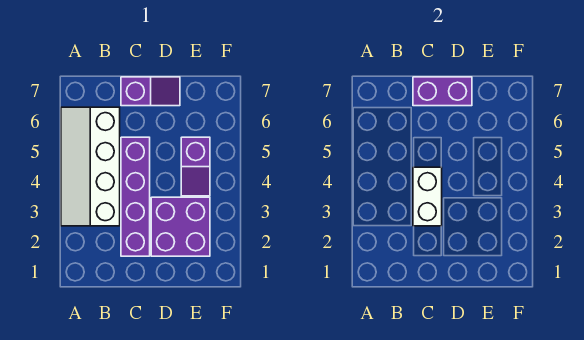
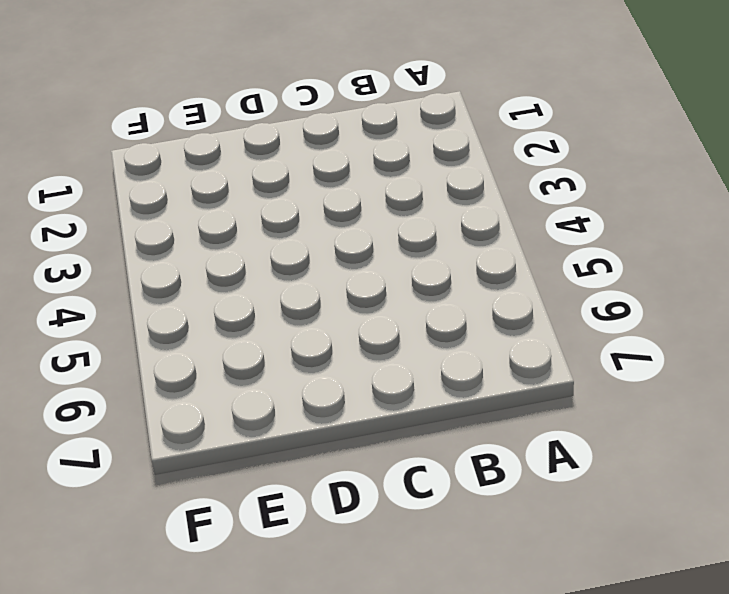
none -> white 2x4 slope [61,107,120,226]
none -> purple 1x4 brick [121,137,150,256]

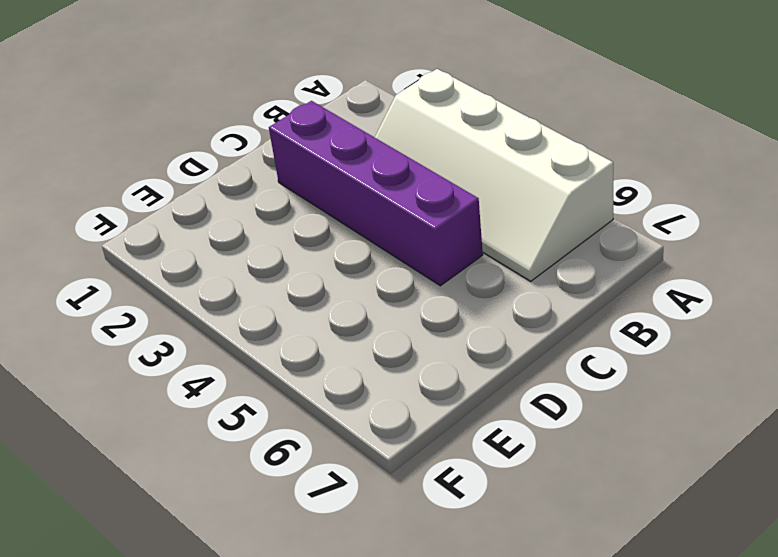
white 2x4 slope [375,69,613,281] -> white 2x4 slope turned to [61,107,120,226]
none -> purple 1x2 slope [121,77,180,106]
none -> purple 2x2 brick [151,197,210,256]

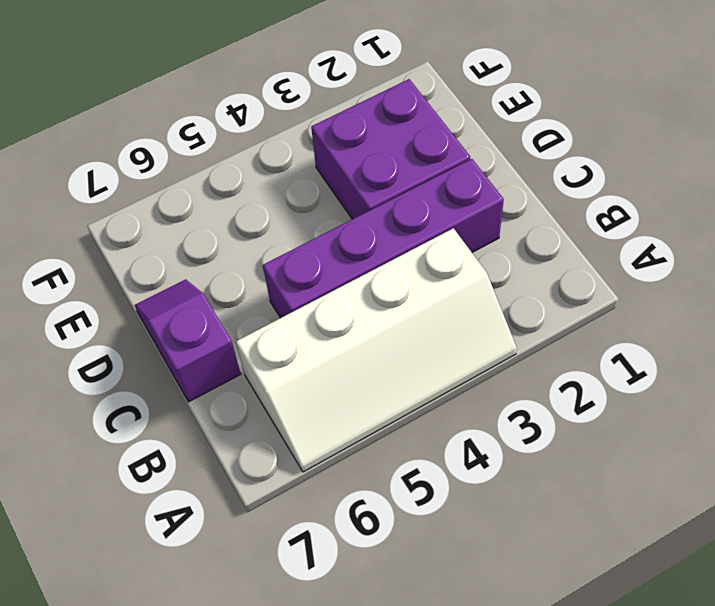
none -> purple 1x2 slope [181,137,210,196]
none -> white 1x2 brick [413,167,442,226]

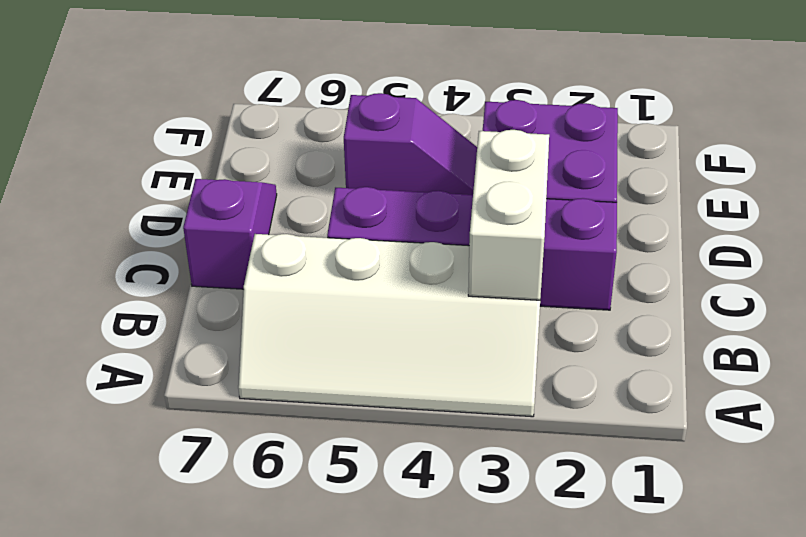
white 1x2 brick [468,130,549,300] -> white 1x2 brick turned to [413,167,442,226]
none -> purple 1x2 brick [413,77,472,106]

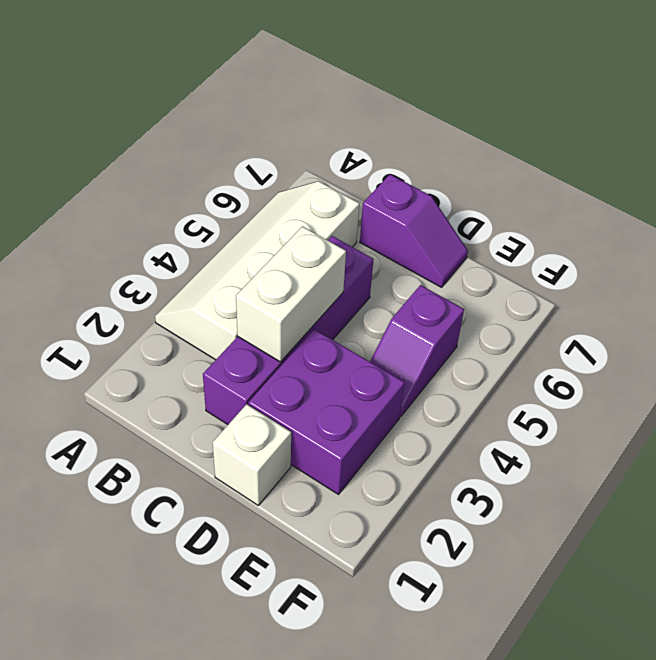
white 1x1 brick [213,404,291,505] -> none
none -> purple 1x2 brick [413,77,472,106]

